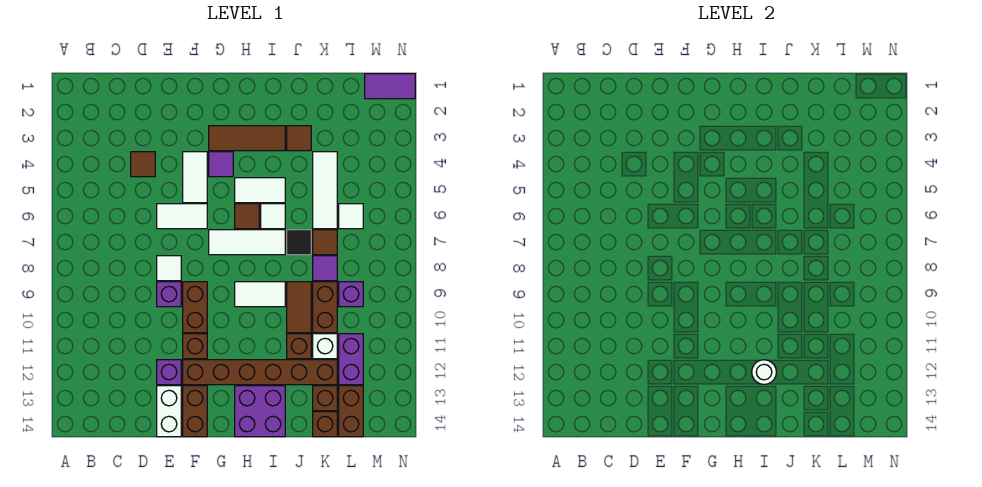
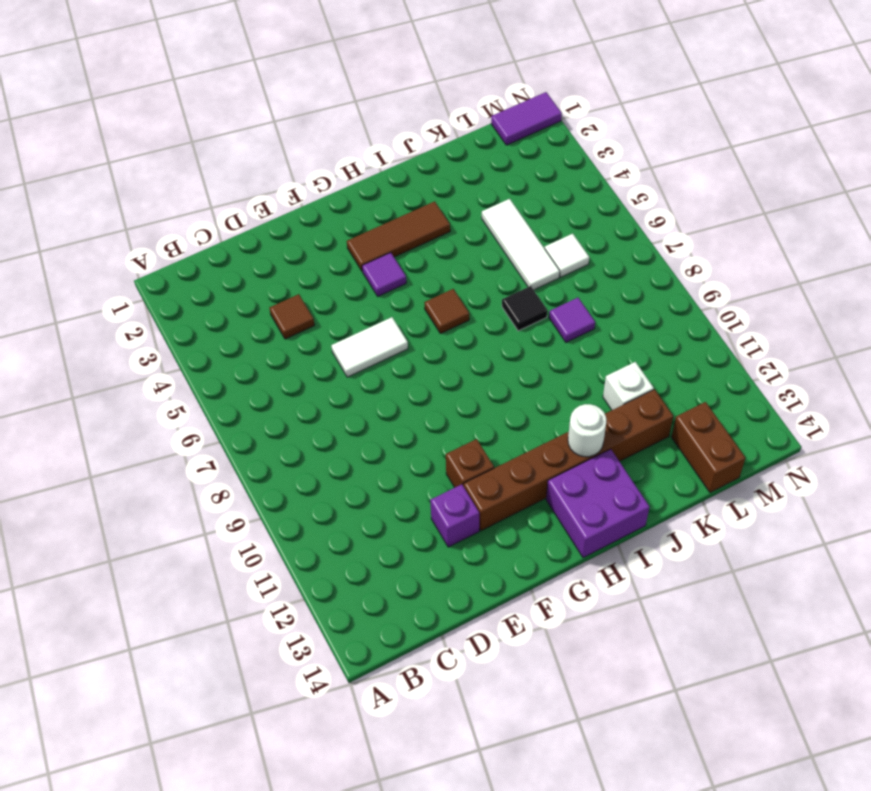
none -> white 1x1 tile [157,256,181,281]
none -> purple 1x1 brick [157,282,181,307]
none -> white 1x2 brick [157,386,181,437]
none -> white 1x2 tile [183,152,207,203]

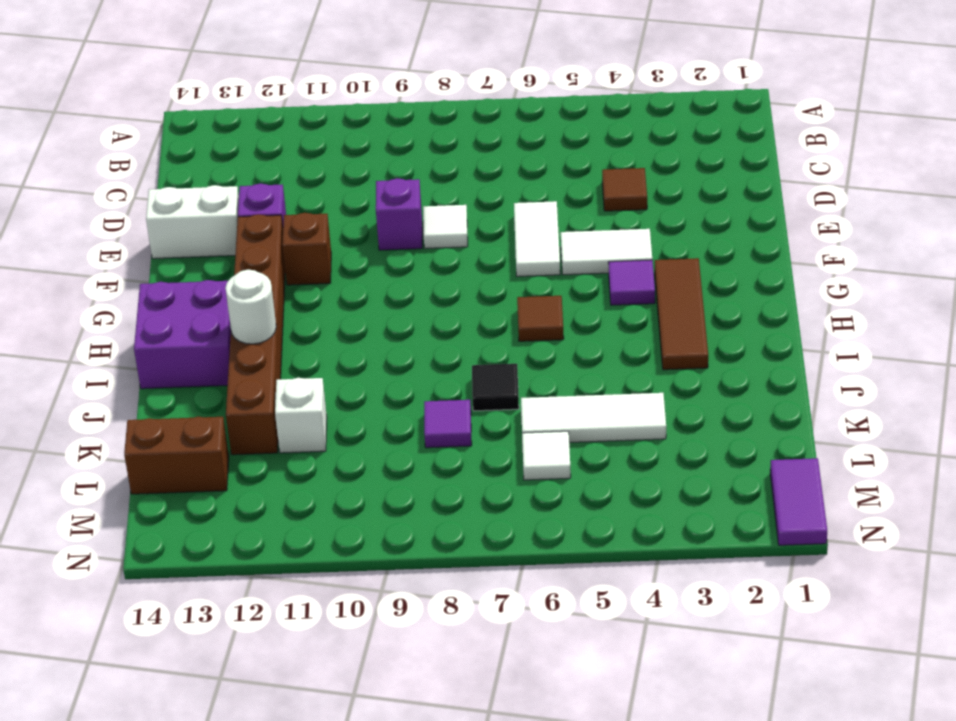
none -> brown 1x2 brick [183,282,207,333]
none -> brown 1x2 brick [183,386,207,437]
none -> white 1x3 tile [209,230,285,255]
none -> white 1x2 tile [235,178,285,203]

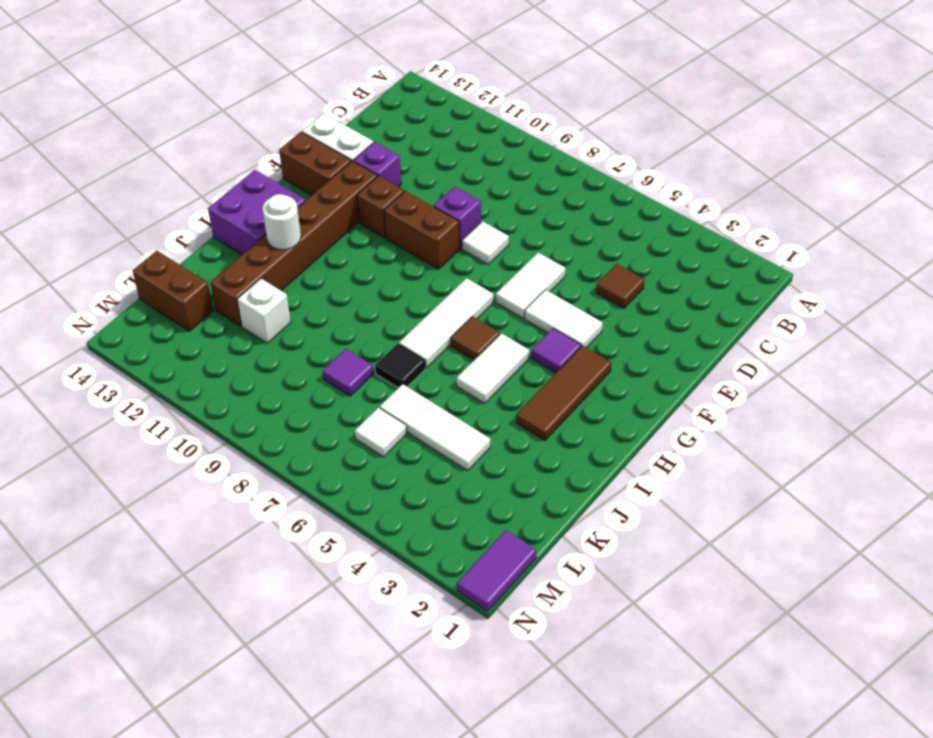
none -> white 1x2 tile [235,282,285,307]
none -> white 1x1 tile [261,204,285,229]
none -> brown 1x1 tile [287,126,311,151]
none -> brown 1x2 tile [287,282,311,333]

